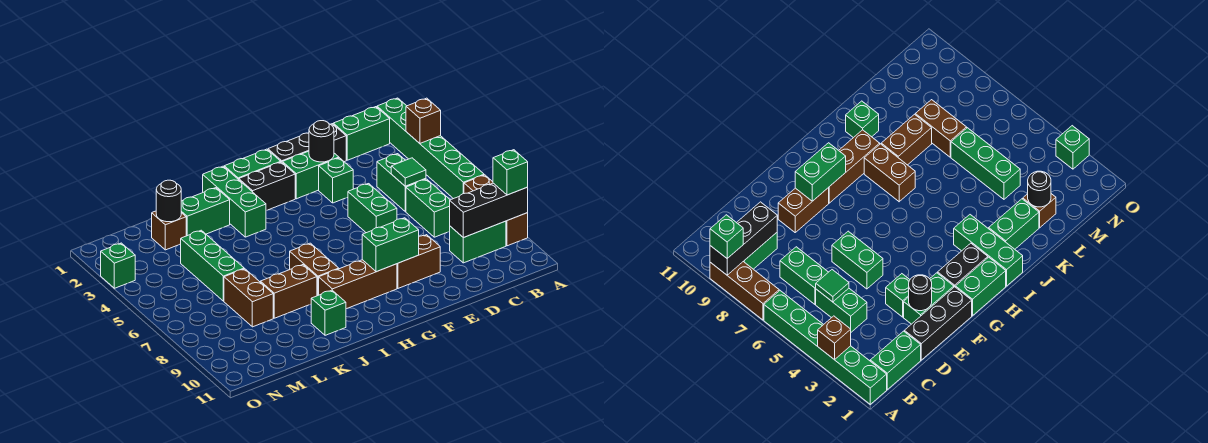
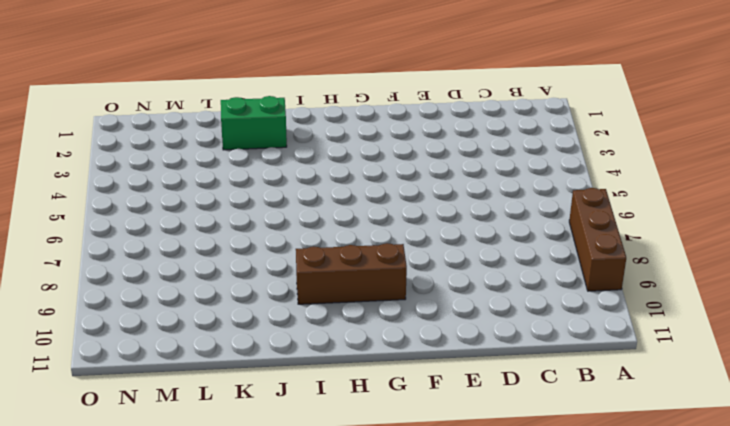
none -> green 1x6 brick [377,98,484,199]
none -> green 1x2 brick [333,107,390,160]
none -> green 1x2 brick [449,221,506,263]
none -> green 1x2 brick [377,154,426,212]

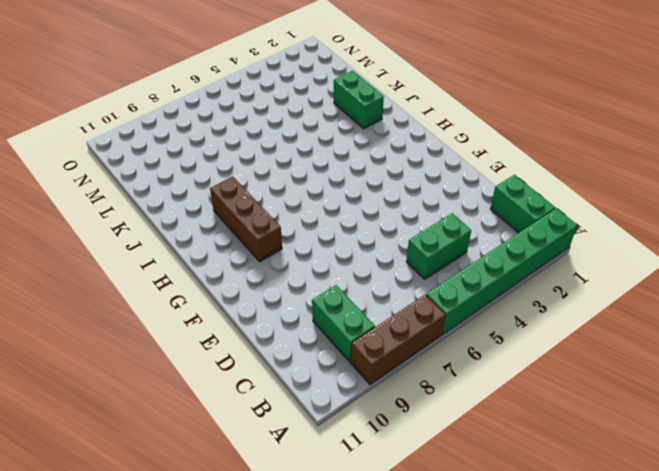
none -> green 1x2 brick [406,179,450,237]
none -> black 1x3 brick [268,124,346,162]
none -> green 1x2 brick [282,151,339,199]
none -> green 1x1 brick [319,158,353,203]

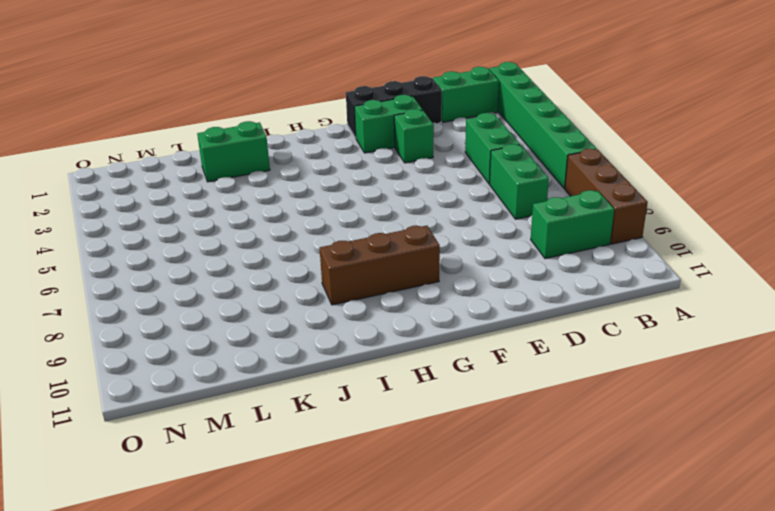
none -> green 1x2 brick [348,184,397,233]
none -> brown 1x2 brick [397,235,440,288]
none -> green 1x2 brick [224,149,281,180]
none -> black 1x2 brick [239,162,295,211]

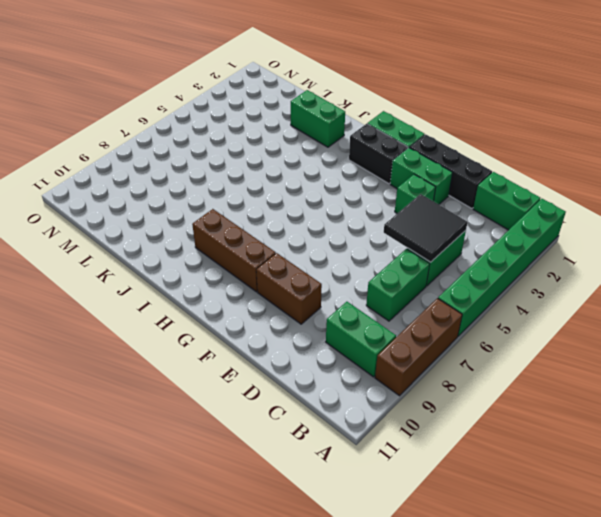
black 2x2 tile [384,194,468,262] -> green 1x1 tile [391,158,426,186]
none -> green 1x2 brick [348,184,397,233]
none -> green 1x3 brick [203,166,266,237]
none -> brown 1x2 brick [290,243,339,296]
none -> brown 1x2 brick [260,265,317,318]

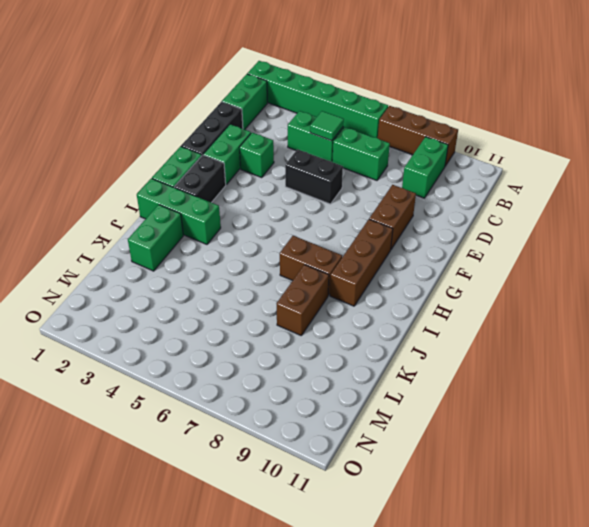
black 1x2 brick [285,149,343,204] -> green 1x2 brick [348,184,397,233]
none -> green 1x1 brick [311,290,346,335]
none -> brown 1x1 brick [152,211,186,250]
none -> green 1x3 brick [181,230,244,301]
none -> brown 1x2 brick [224,269,273,327]

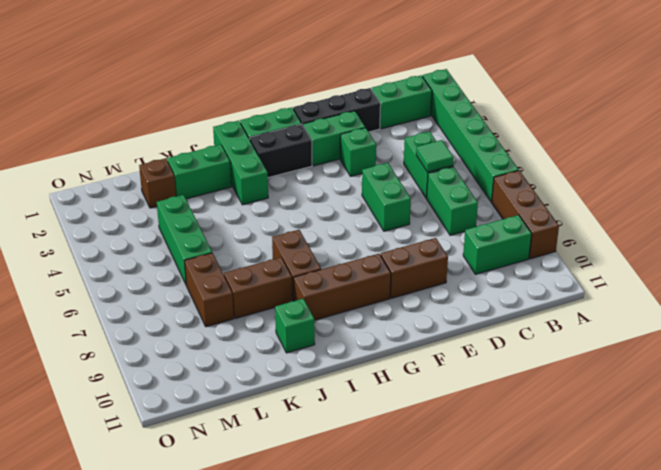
none -> green 1x1 brick [101,243,135,288]
none -> brown 1x1 brick [406,98,441,143]
none -> black 1x3 brick [450,183,528,238]
none -> black 1x1 round brick [309,121,334,162]

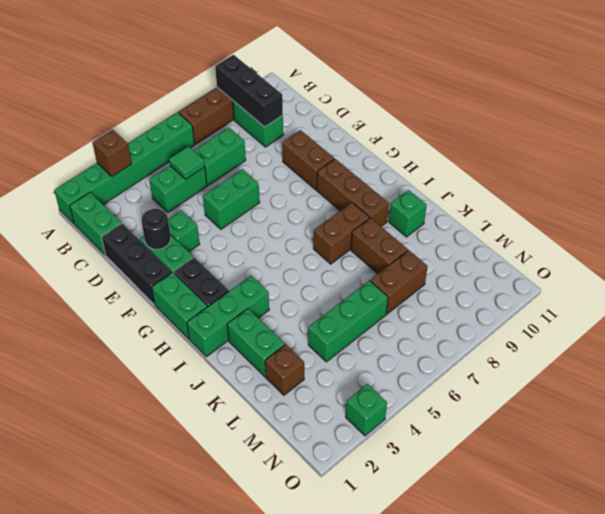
none -> green 1x2 brick [362,218,419,272]
none -> black 1x1 round brick [156,180,181,222]
none -> green 1x1 brick [493,150,528,195]

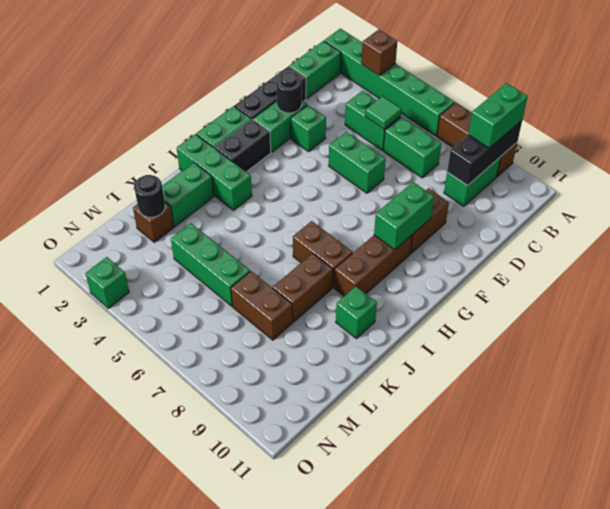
green 1x2 brick [468,83,528,148] -> green 1x1 brick [493,150,528,195]

